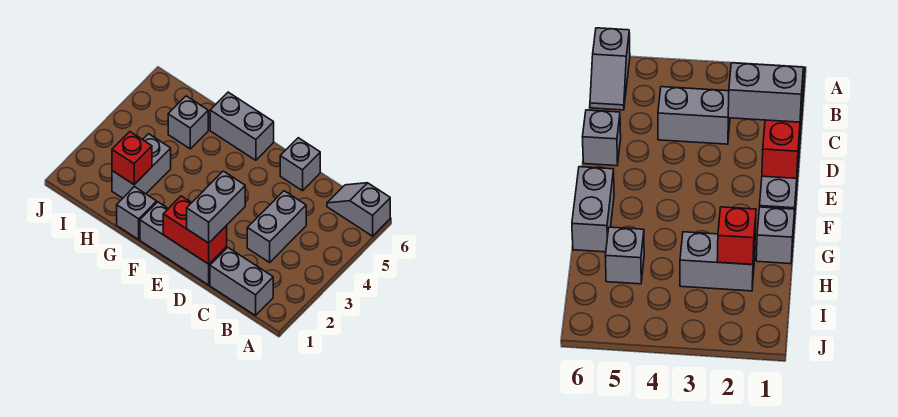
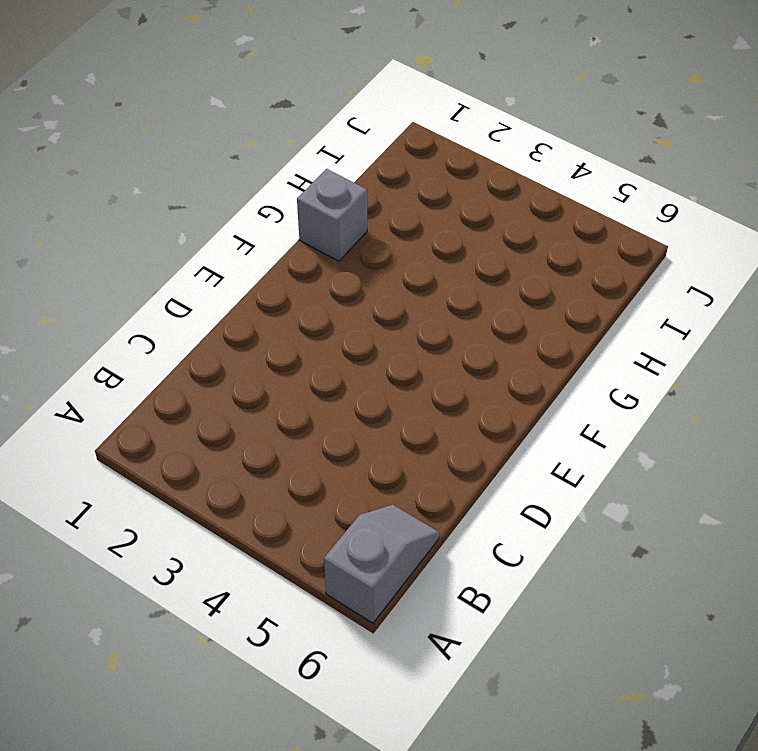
none -> grey 1x2 brick [210,248,273,316]
none -> grey 1x2 brick [247,191,306,262]
none -> grey 1x3 brick [140,202,227,285]

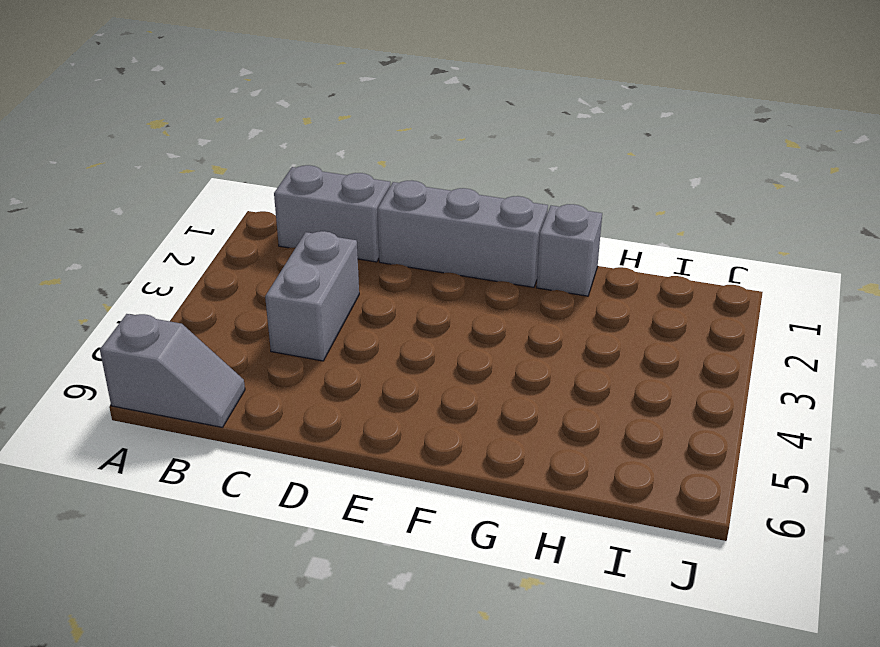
none -> grey 1x1 brick [280,138,320,191]
none -> grey 1x2 brick [210,92,274,160]
none -> grey 1x2 brick [112,134,171,198]

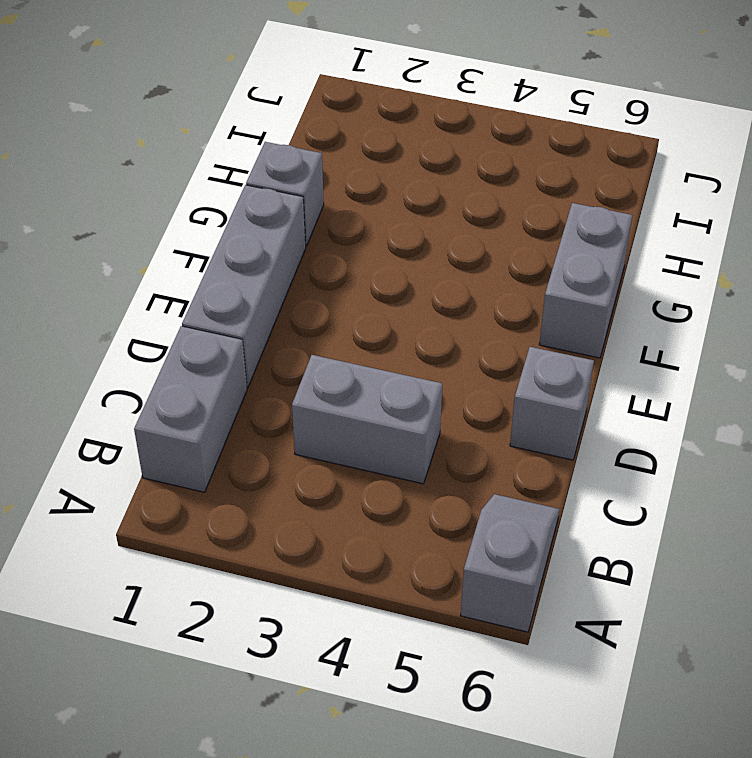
none -> grey 1x2 brick [112,134,171,198]
none -> grey 1x1 brick [168,96,208,149]
none -> red 1x2 brick [163,196,227,264]

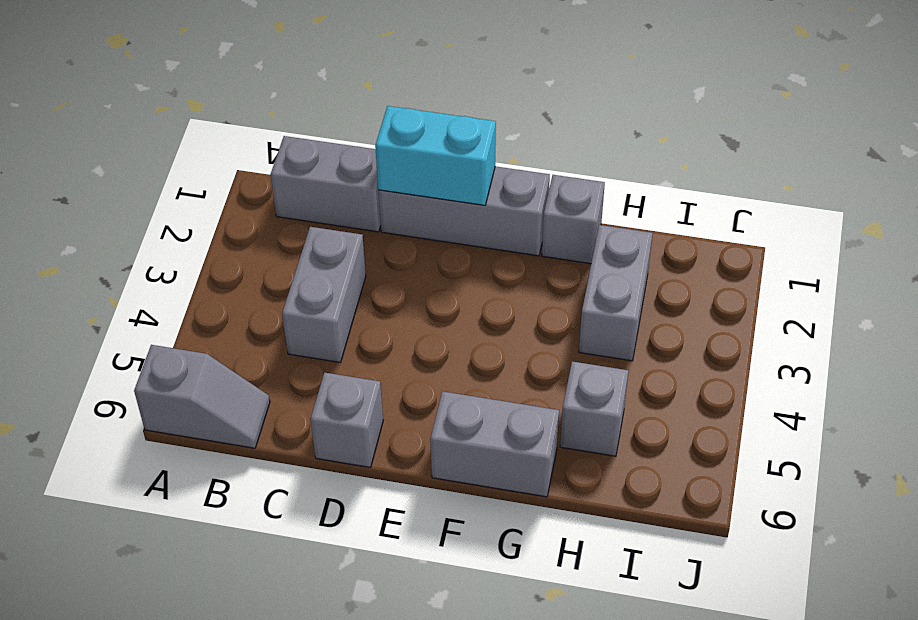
cyan 1x2 brick [375,106,496,205] -> red 1x2 brick [163,196,227,264]
none -> red 1x1 brick [112,132,152,184]
none -> grey 1x2 brick [187,171,245,243]

